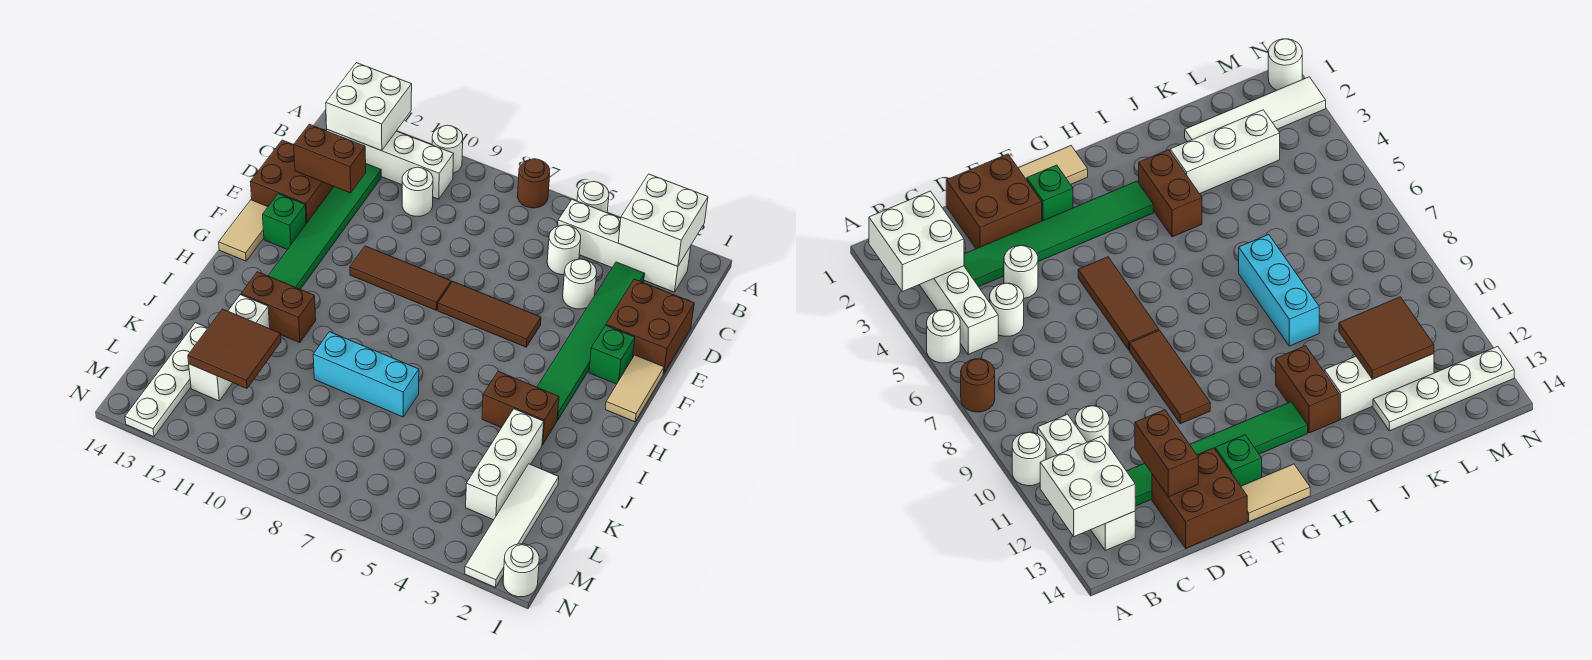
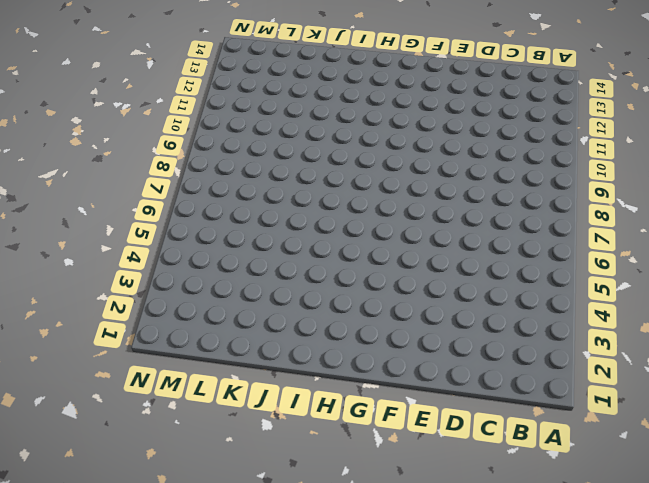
none -> white 1x1 round brick [577,182,609,213]
none -> brown 1x1 round brick [518,159,550,208]
none -> white 1x1 round brick [432,125,463,173]
none -> white 1x4 brick [558,199,691,292]

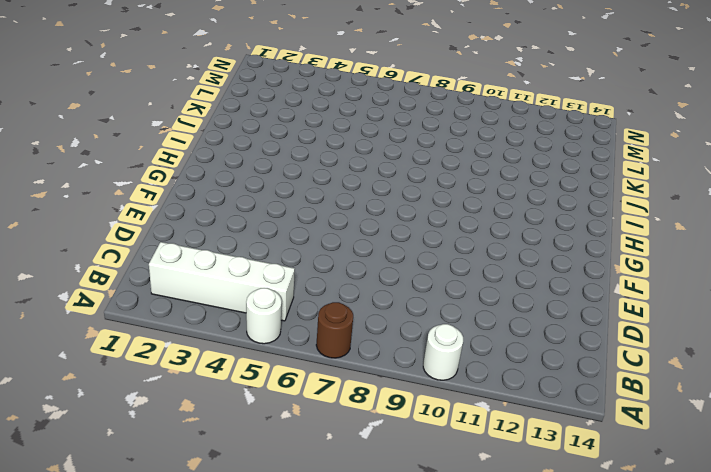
none -> white 1x4 brick [327,130,454,199]
none -> green 1x6 tile [537,262,645,420]
none -> white 1x1 round brick [547,225,581,275]
none -> white 1x1 round brick [402,167,433,216]

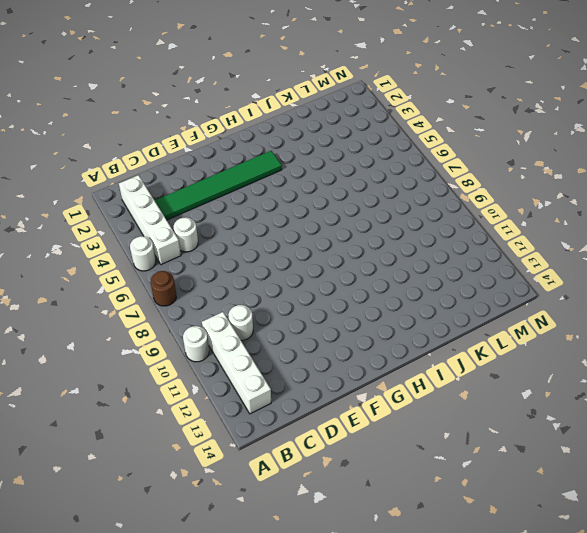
none -> green 1x6 tile [268,164,381,289]
none -> brown 2x2 brick [606,279,694,374]
none -> white 1x1 round brick [563,259,597,309]
none -> brown 2x2 brick [250,140,334,224]

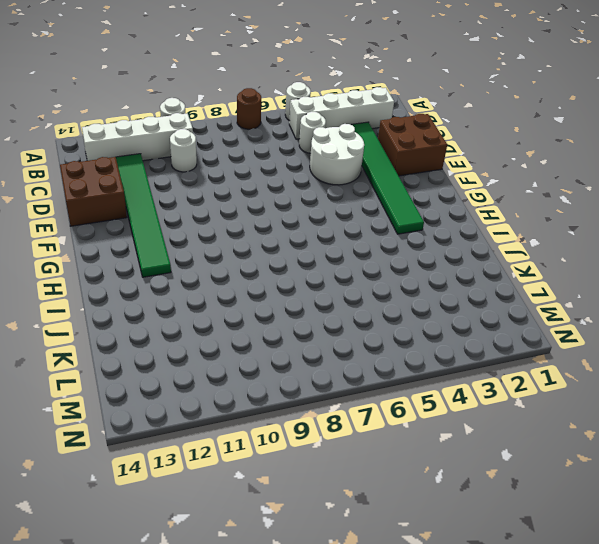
white 2x2 round brick [310,124,364,185] -> white 1x1 round brick [563,259,597,309]
none -> tan 1x2 tile [605,355,664,422]
none -> green 1x1 brick [589,325,635,384]
none -> brown 1x3 tile [438,282,541,347]
none -> brown 1x3 tile [350,246,451,310]

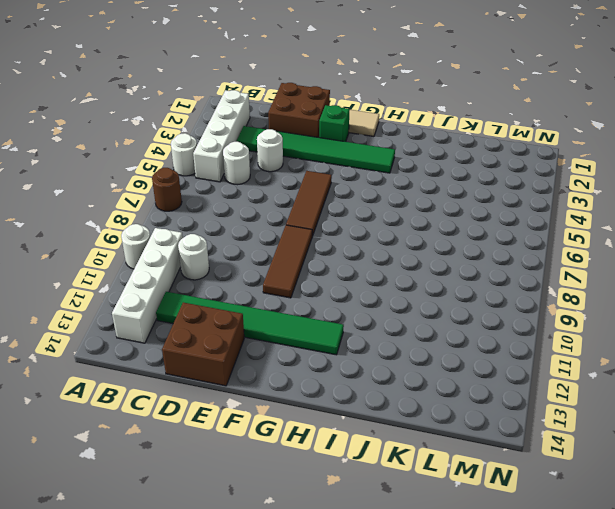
none -> green 1x1 brick [263,194,306,250]
none -> tan 1x2 tile [219,200,268,261]
none -> brown 1x2 brick [482,371,559,445]
none -> brown 1x2 brick [241,272,316,343]

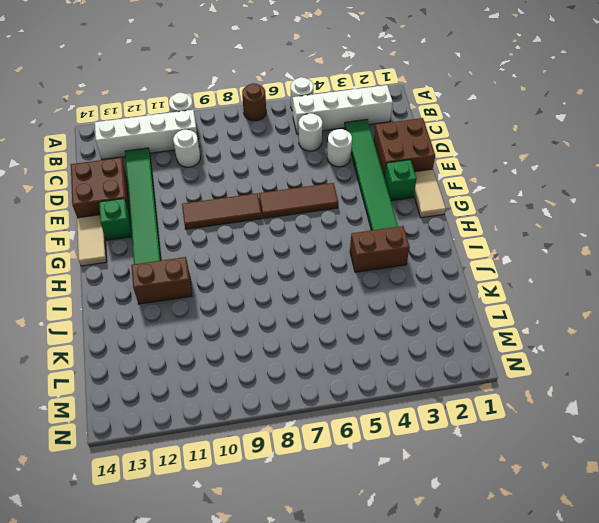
none -> white 1x3 brick [466,409,544,520]
none -> cyan 1x3 brick [313,332,419,417]
none -> white 1x3 brick [189,295,270,401]
none -> white 1x4 tile [465,464,559,588]

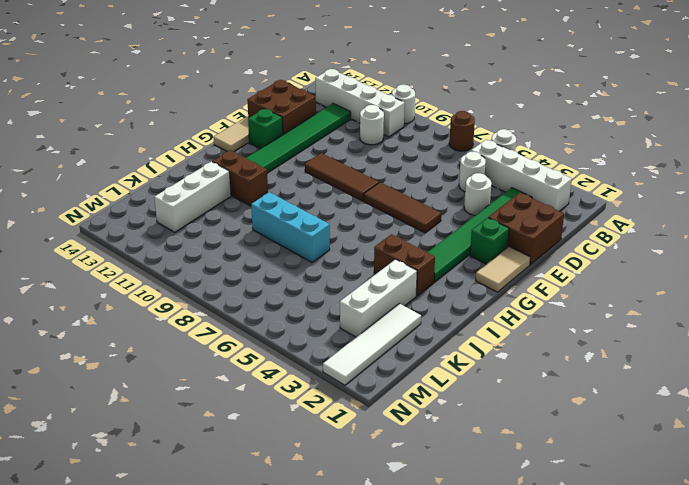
none -> white 1x4 plate [125,323,208,437]
none -> white 1x1 round brick [503,544,539,597]
none -> white 2x2 brick [618,174,708,266]
none -> white 2x2 brick [326,63,412,151]

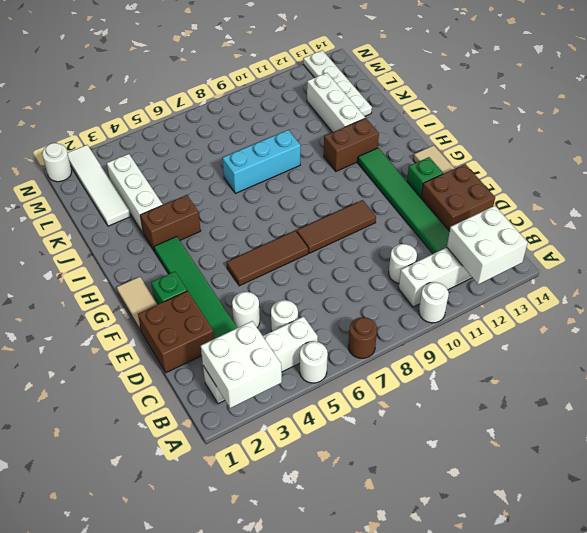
none -> brown 1x2 brick [294,124,366,193]
none -> brown 2x2 tile [188,309,281,388]

